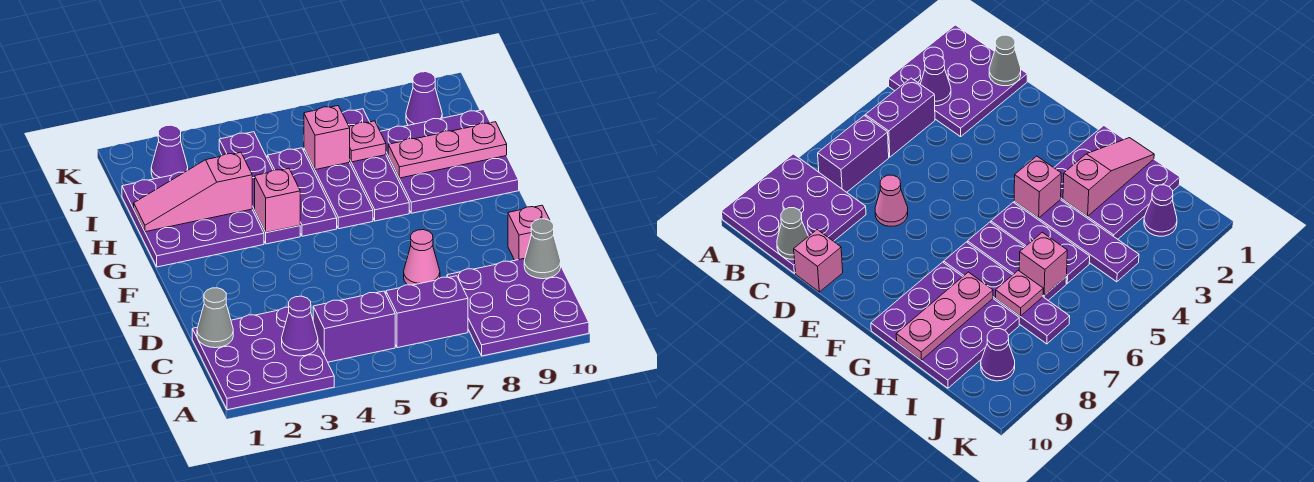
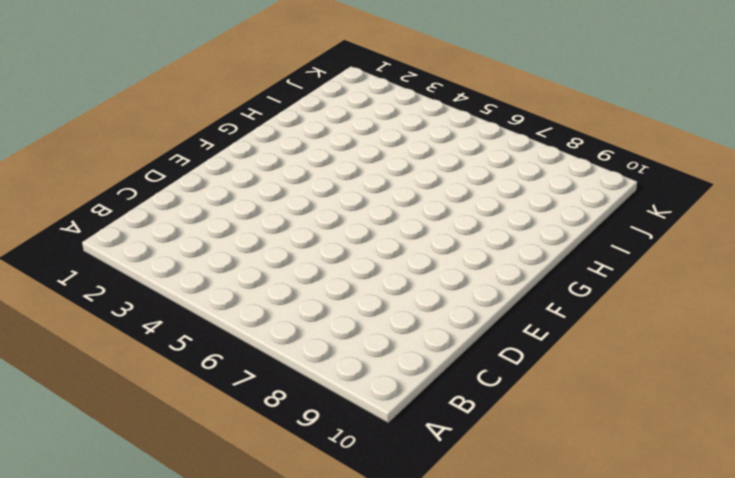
none -> purple 3x3 plate [192,307,334,410]
none -> purple 3x3 plate [447,258,589,356]
none -> purple 1x2 brick [313,291,395,362]

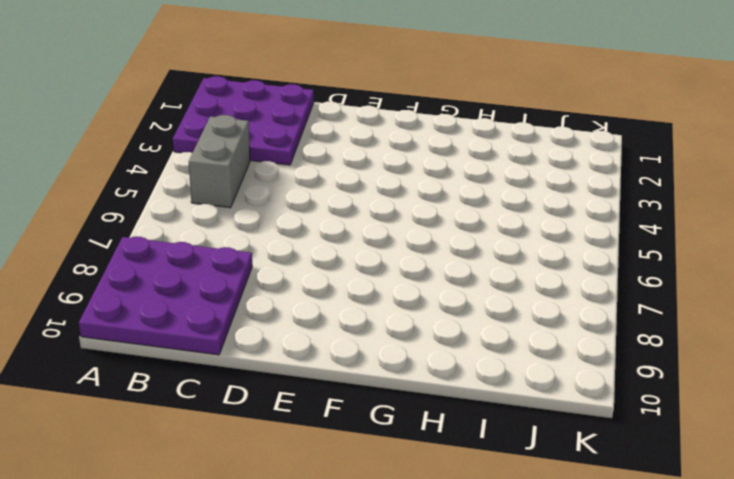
grey 1x2 brick [189,115,250,208] -> purple 1x2 brick [313,291,395,362]
none -> purple 1x2 brick [386,276,468,348]
none -> pink 1x1 cone [404,230,440,285]
none -> pink 1x1 brick [508,205,550,260]

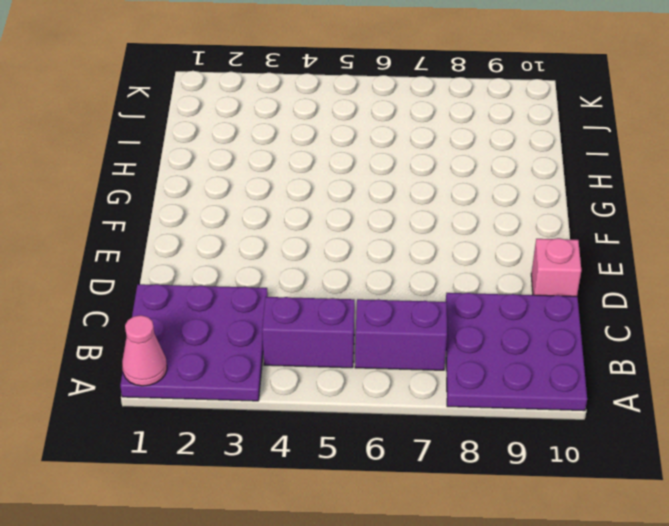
pink 1x1 cone [122,315,167,386] -> pink 1x1 cone moved to [404,230,440,285]
none -> purple 3x3 plate [122,172,264,267]
none -> purple 1x4 plate [219,132,300,244]
none -> purple 1x3 plate [267,148,337,236]

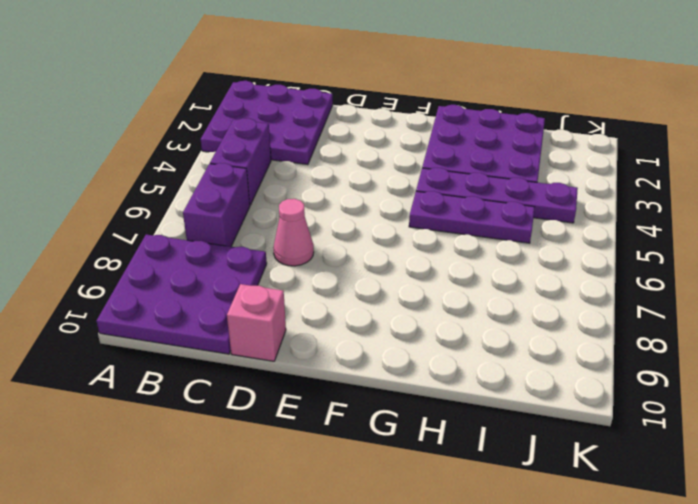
none -> purple 1x3 plate [304,149,373,229]
none -> purple 1x4 plate [342,109,409,221]
none -> purple 3x3 plate [380,110,519,213]

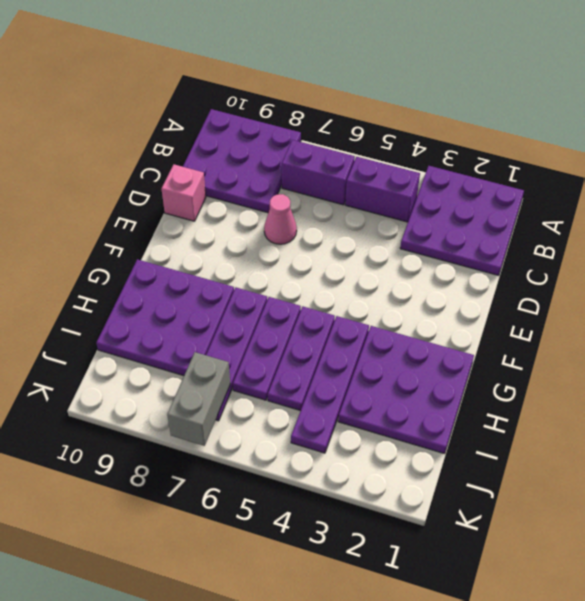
grey 1x2 brick [167,352,230,446] -> none
none -> purple 1x1 cone [151,125,188,179]
none -> purple 1x1 cone [406,72,442,125]
none -> purple 1x1 cone [282,296,318,356]

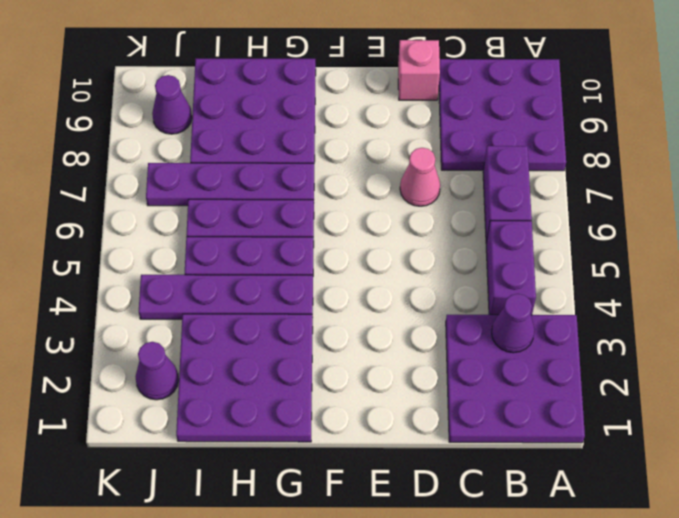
none -> grey 1x1 cone [197,288,233,348]
none -> grey 1x1 cone [524,219,561,279]
none -> pink 1x1 brick [255,168,300,233]

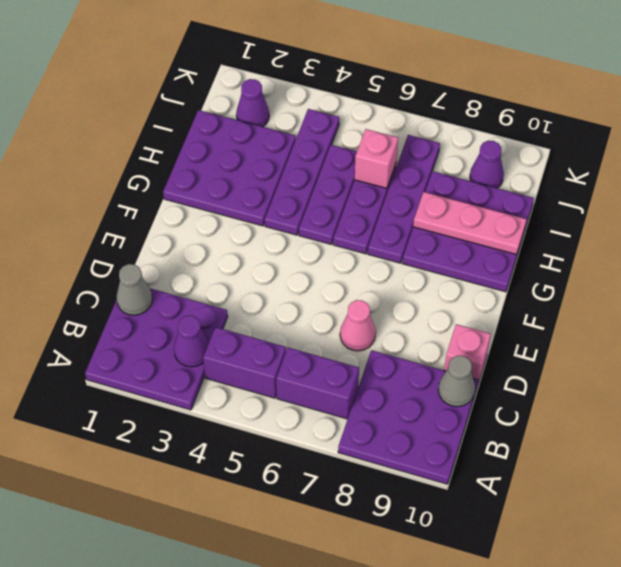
none -> pink 1x1 brick [255,168,300,233]
none -> pink 1x3 slope [134,152,252,232]
none -> pink 1x1 plate [349,121,386,162]

